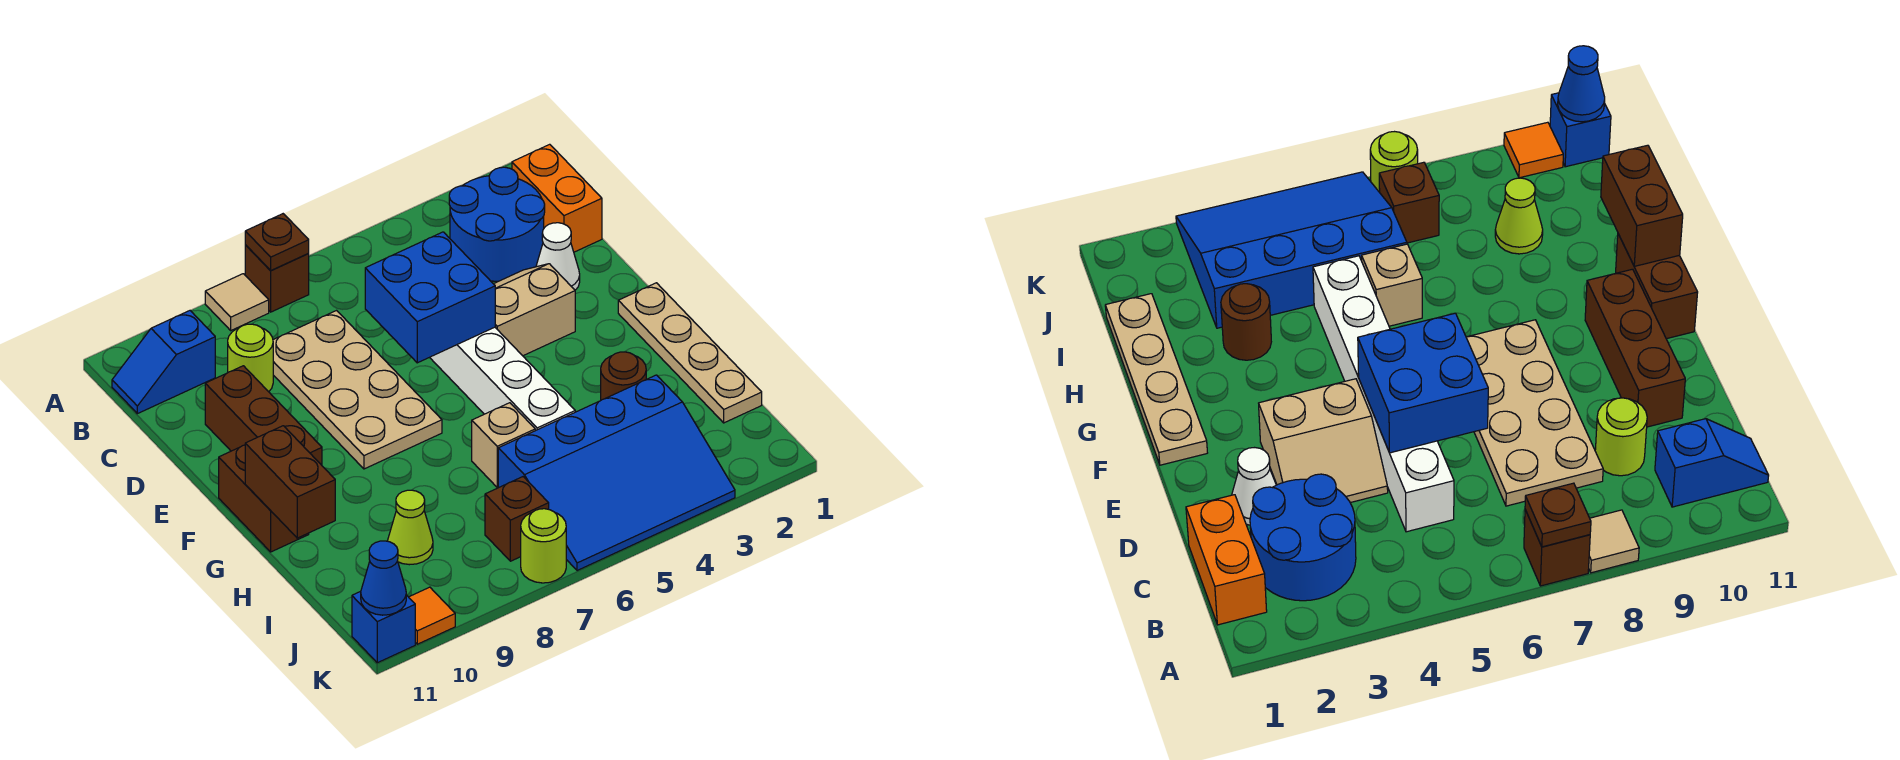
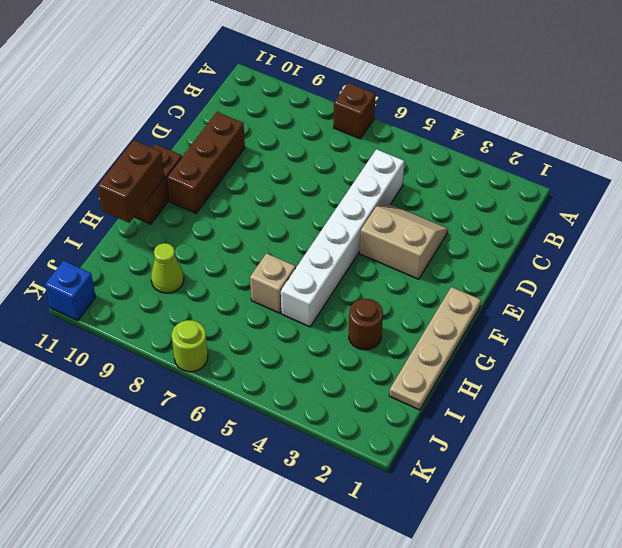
none -> tan 1x1 tile [205,274,269,330]
none -> orange 1x2 brick [512,144,602,252]
none -> blue 2x2 round brick [449,167,545,281]

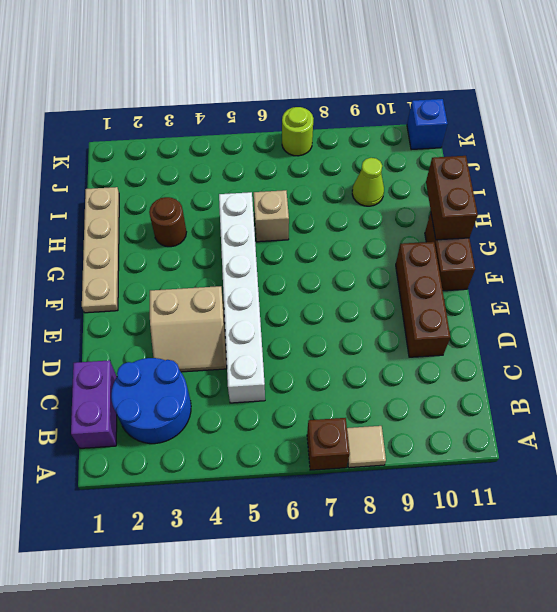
purple 1x2 brick [71,360,117,448] -> orange 1x2 brick [512,144,602,252]
none -> blue 1x2 slope [112,311,215,414]
none -> tan 2x4 plate [273,311,442,469]
none -> lime 1x1 round brick [228,324,273,392]

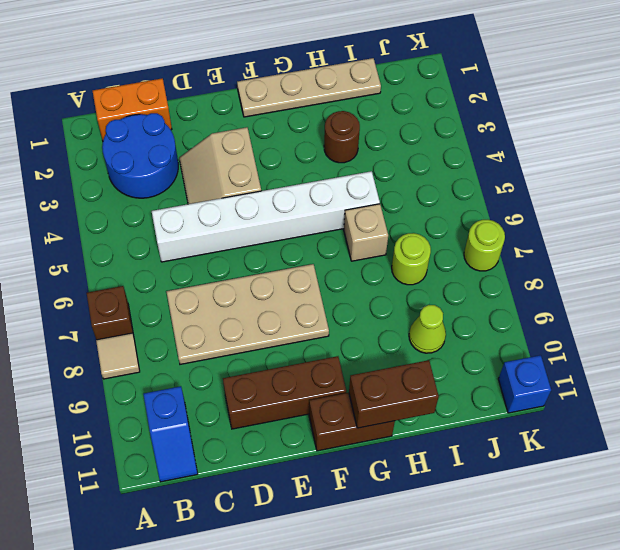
lime 1x1 round brick [392,233,431,285] -> lime 1x1 round brick moved to [228,324,273,392]
none -> white 1x1 cone [536,223,580,290]
none -> blue 3x4 slope [498,375,735,571]
none -> brown 1x1 brick [485,477,549,561]

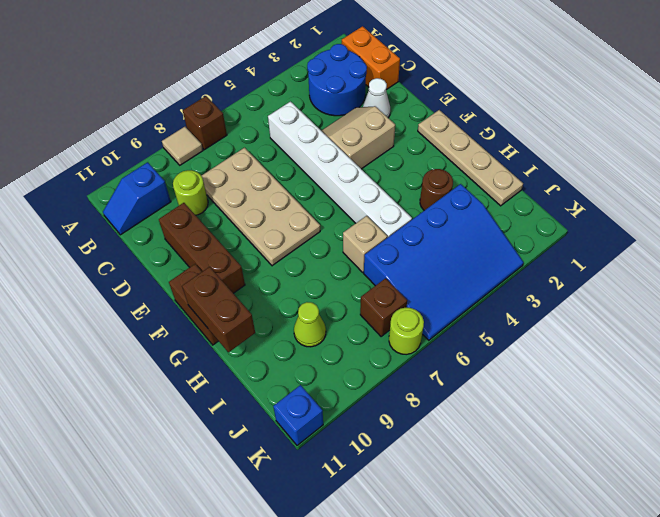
none -> orange 1x1 tile [409,587,455,644]
none -> brown 1x1 plate [245,214,309,271]
none -> blue 2x2 brick [365,232,495,363]

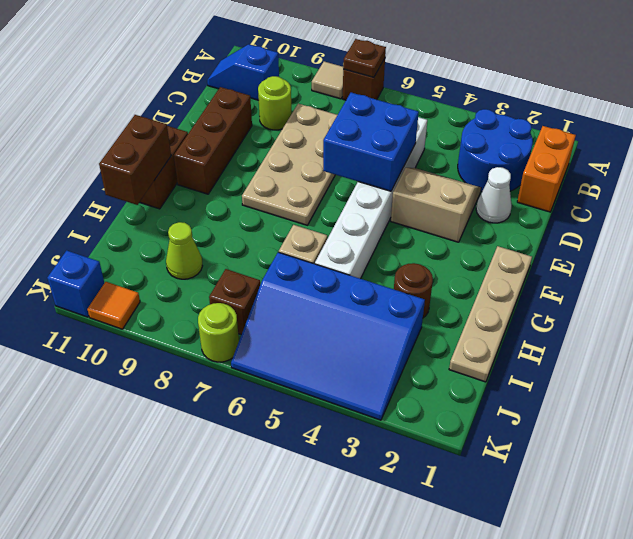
none -> blue 1x1 cone [361,541,406,615]

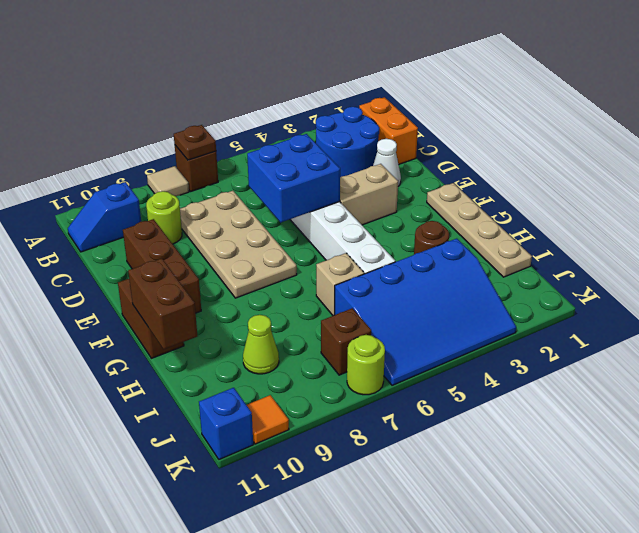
none -> blue 1x1 cone [361,541,406,615]

